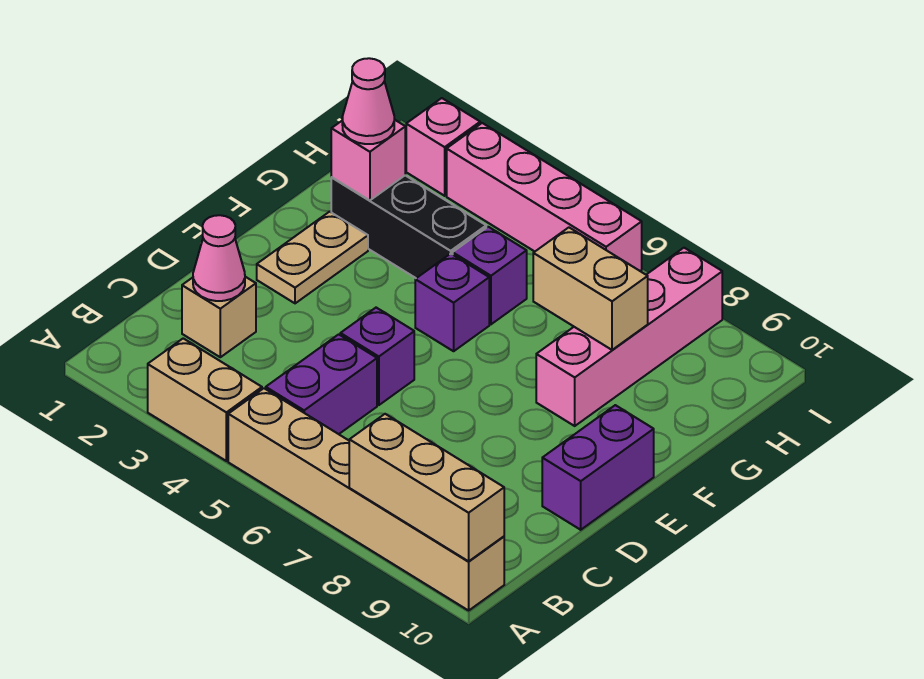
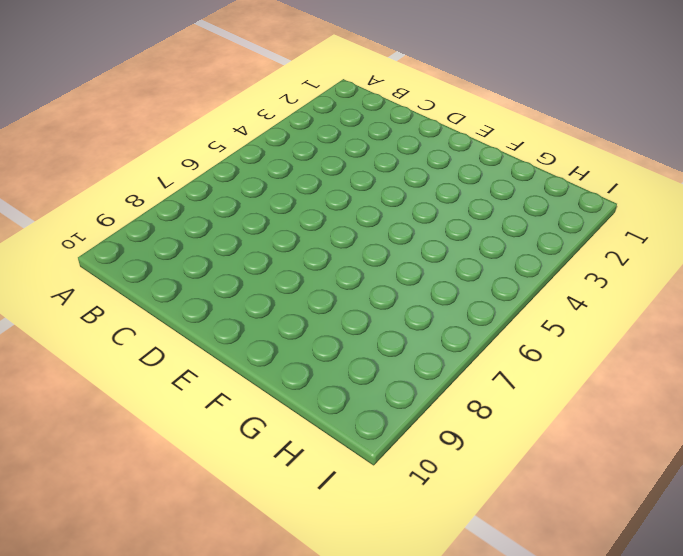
none -> tan 1x2 brick [148,338,262,461]
none -> tan 1x6 brick [228,388,504,610]
none -> purple 1x2 brick [266,334,377,434]

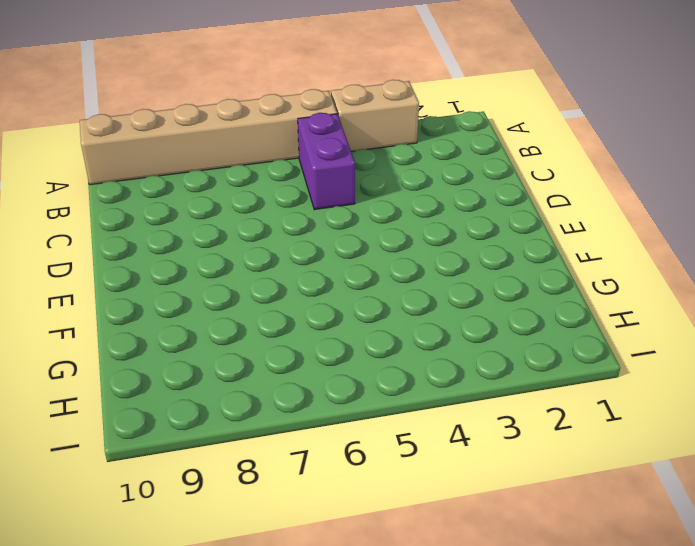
none -> tan 1x1 brick [182,277,256,357]
none -> purple 1x1 brick [340,308,414,405]
none -> purple 1x2 brick [542,405,654,530]

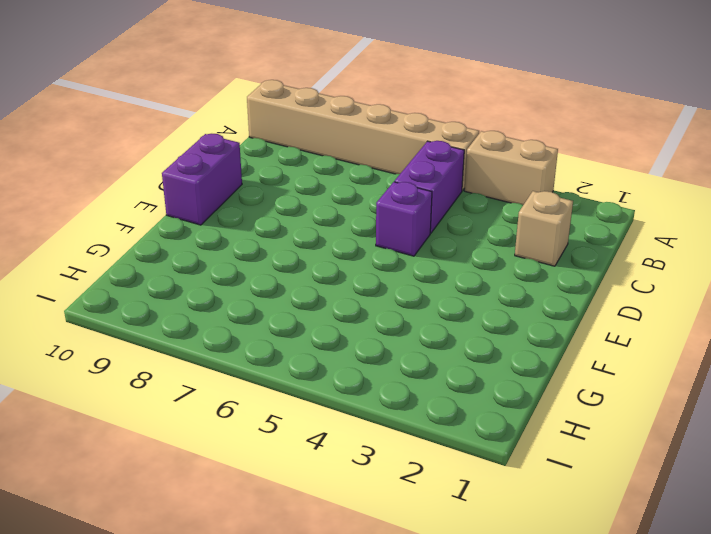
none -> tan 1x2 plate [257,212,368,303]
none -> purple 1x1 brick [415,254,489,351]
none -> pink 1x4 brick [536,248,722,426]

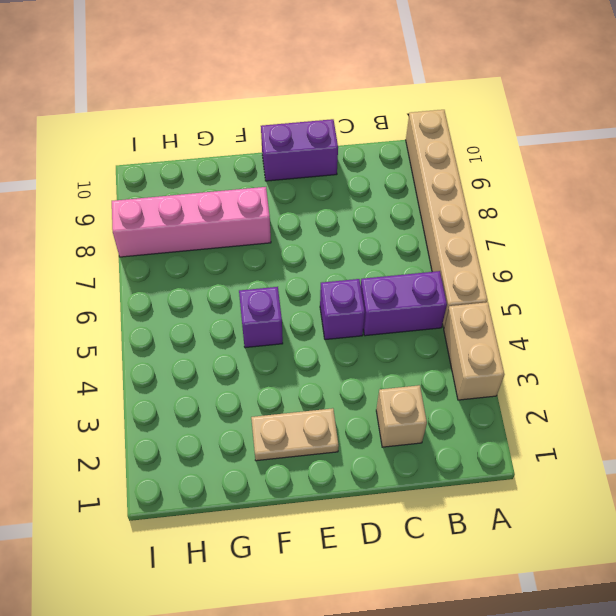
none -> black 1x3 brick [331,176,486,278]
none -> purple 1x1 brick [453,227,527,324]
none -> pink 1x1 brick [406,98,480,196]

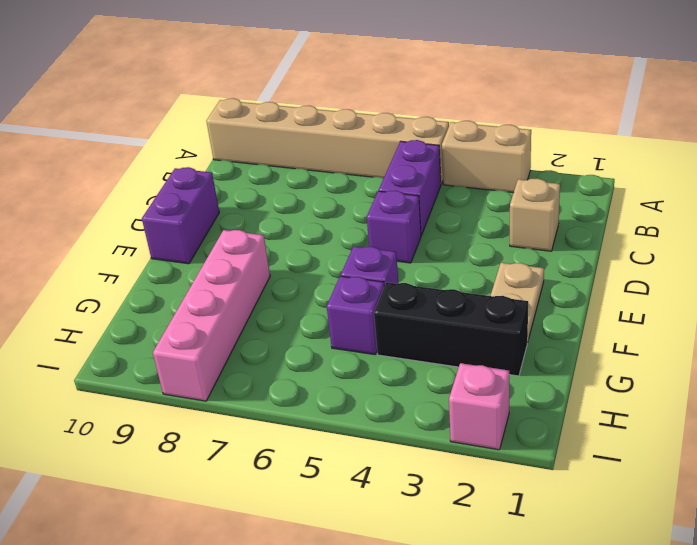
none -> pink 1x4 brick [447,123,642,271]
none -> tan 1x3 brick [349,414,504,561]
none -> pink 1x1 cone [193,215,245,301]

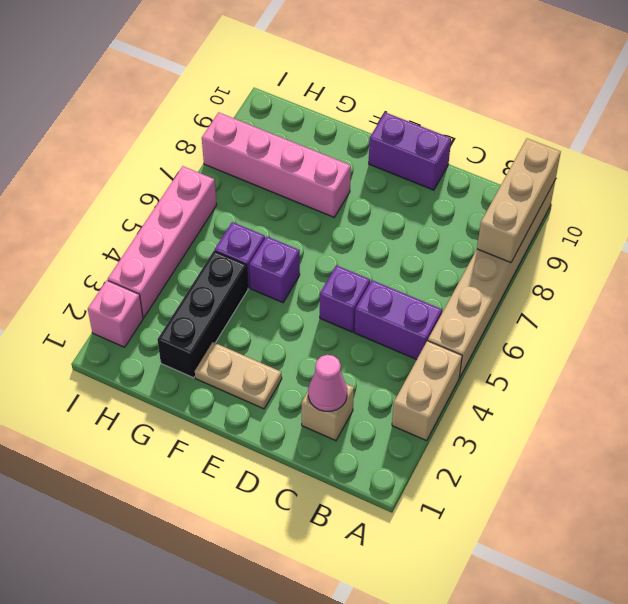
none -> pink 1x1 brick [331,120,405,200]
none -> tan 1x2 brick [533,228,648,350]
none -> pink 1x1 cone [342,58,394,144]

